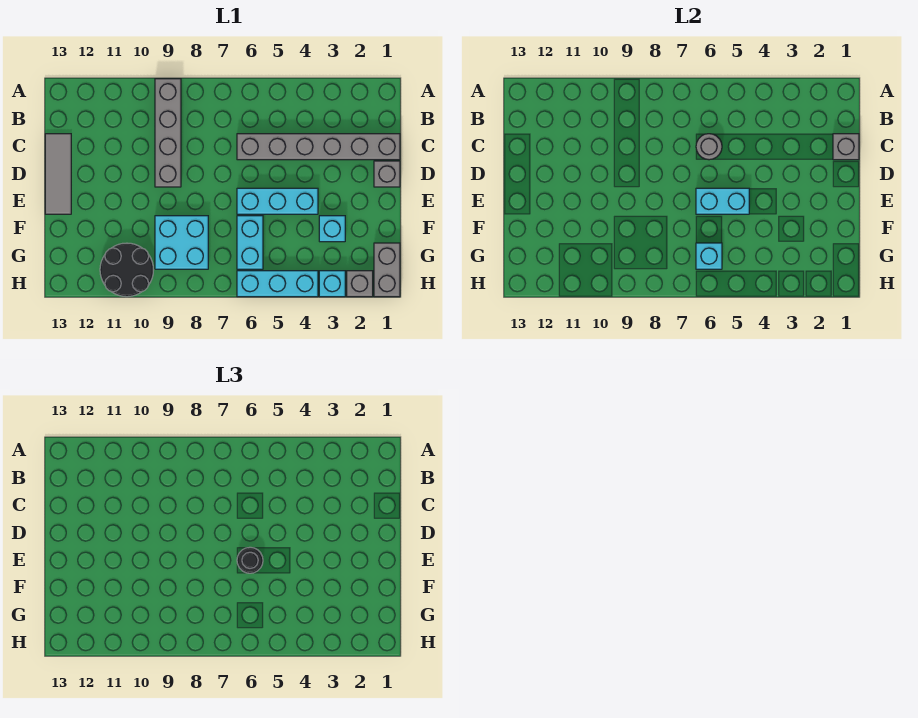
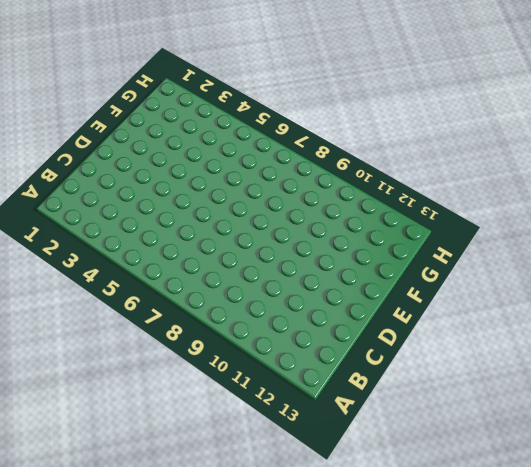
none -> grey 1x4 brick [155,79,181,187]
none -> grey 1x6 brick [237,134,400,160]
none -> grey 1x3 tile [45,134,71,214]

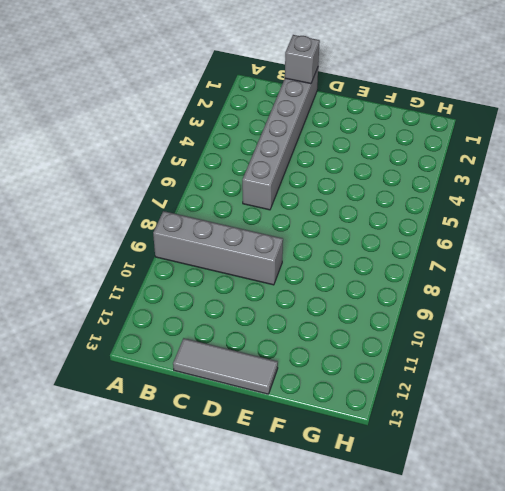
none -> grey 1x1 brick [374,161,400,187]
none -> cyan 1x3 brick [237,188,318,214]
none -> cyan 1x1 brick [319,216,345,242]

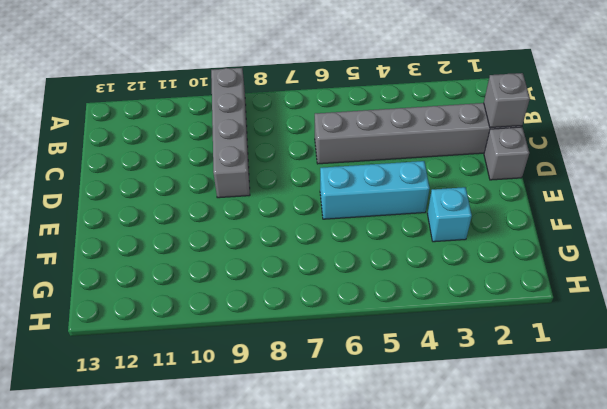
none -> grey 1x3 tile [45,134,71,214]
none -> cyan 1x2 brick [237,216,263,269]
none -> cyan 2x2 brick [155,216,208,269]

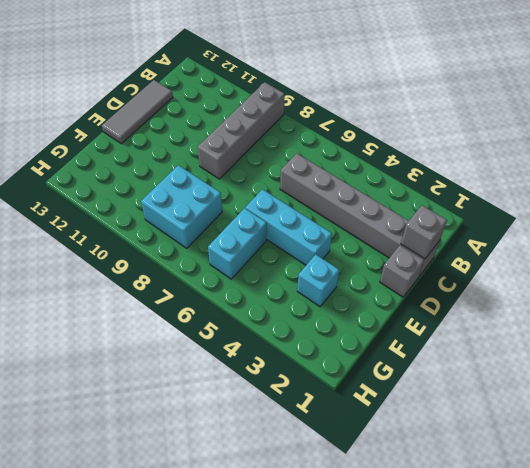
none -> grey 1x2 brick [374,243,400,297]
none -> black 2x2 round brick [100,243,153,297]
none -> grey 1x1 brick [347,271,373,297]

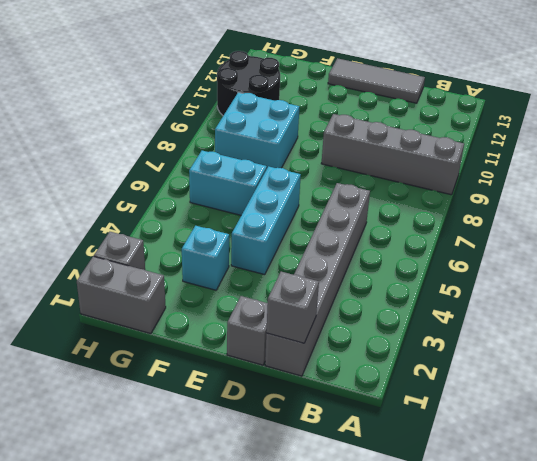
none -> cyan 1x1 brick [319,271,345,297]
none -> cyan 1x3 brick [237,271,318,297]
none -> grey 1x1 round brick [696,134,722,160]

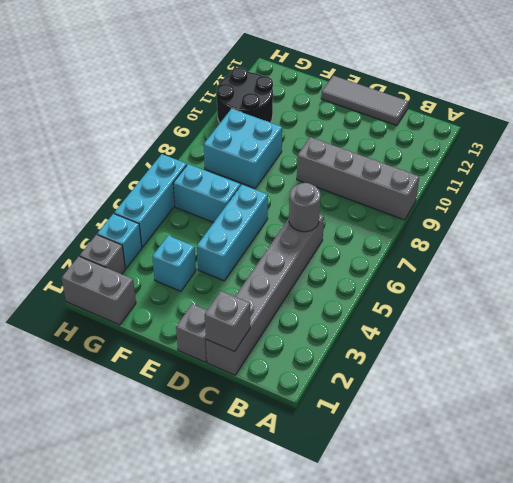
none -> cyan 1x2 brick [696,188,749,214]
none -> cyan 1x1 brick [696,243,722,269]
none -> black 1x1 round brick [237,547,263,573]

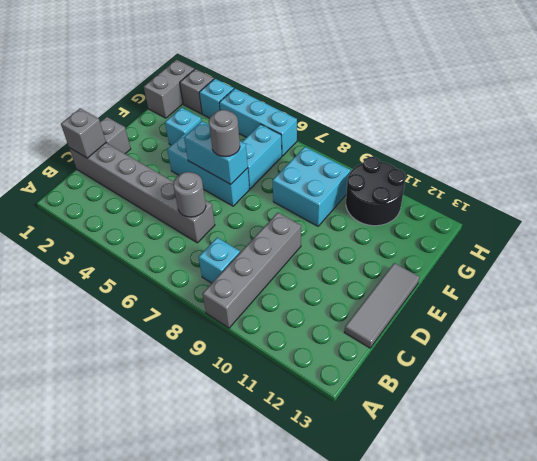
cyan 1x1 brick [199,238,240,283] -> cyan 1x1 brick moved to [696,243,722,269]
grey 1x1 round brick [209,110,240,157] -> black 1x1 round brick [237,547,263,573]

